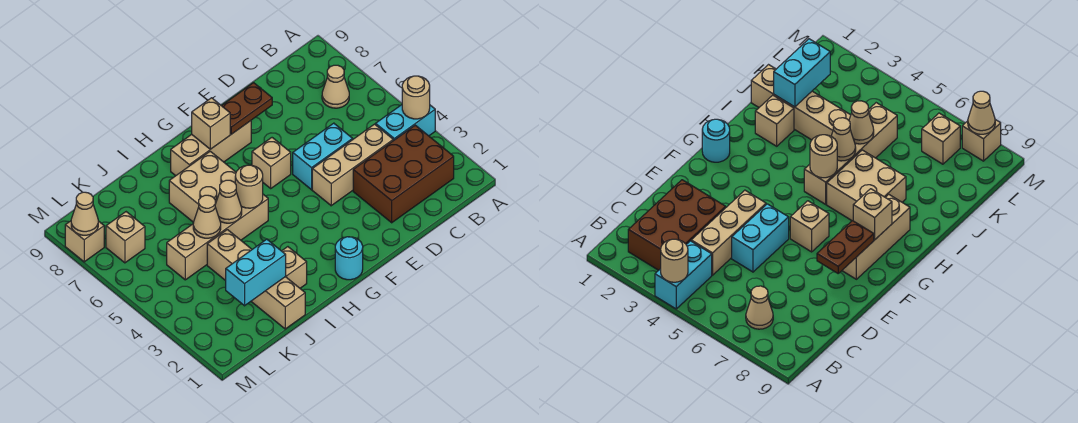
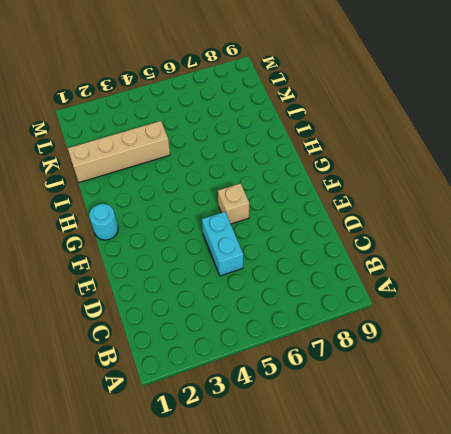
none -> cyan 1x2 brick [376,105,435,141]
none -> brown 2x3 brick [353,125,454,223]
none -> tan 1x1 cone [322,65,349,108]

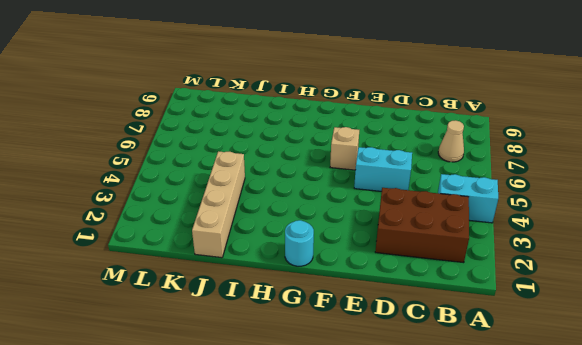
none -> tan 1x3 brick [312,124,393,206]
none -> tan 1x3 brick [171,121,251,176]
none -> tan 1x4 brick [167,194,268,280]

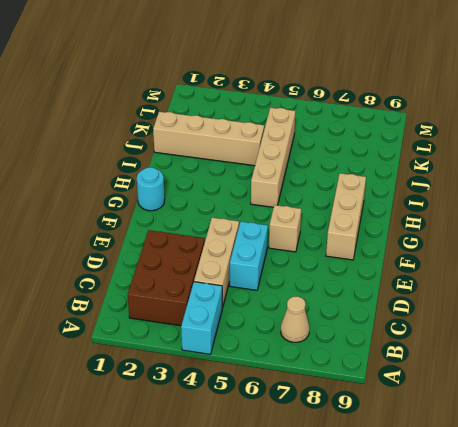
none -> tan 2x2 brick [169,151,236,222]
none -> tan 1x1 brick [282,247,307,288]
none -> tan 1x1 brick [106,212,145,263]

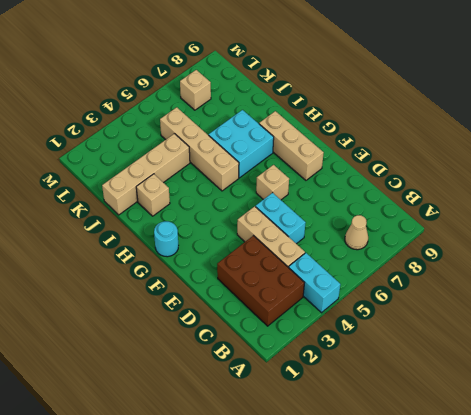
cyan 2x2 brick [209,110,274,178] -> tan 2x2 brick [169,151,236,222]
none -> tan 1x1 brick [65,221,104,262]
none -> tan 1x1 round brick [402,76,430,119]
none -> brown 1x2 plate [222,83,272,134]

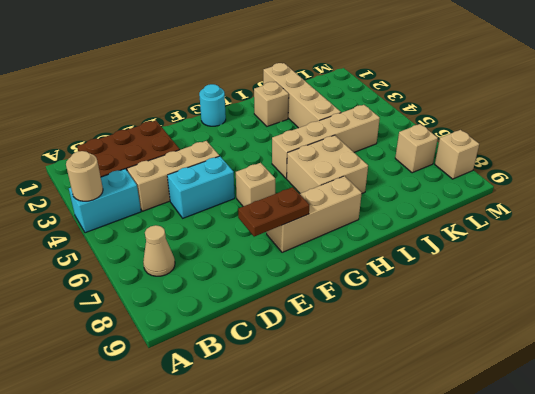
none -> tan 1x1 brick [192,98,230,149]
none -> tan 1x1 round brick [235,165,263,208]
none -> tan 1x1 cone [215,180,242,223]

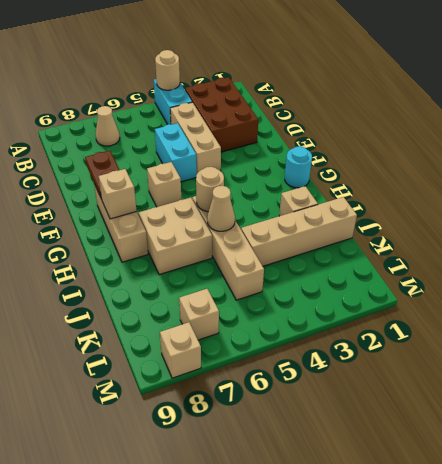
none -> cyan 1x2 brick [226,239,286,306]
none -> tan 1x1 cone [193,195,221,238]
none -> tan 1x1 cone [71,192,98,235]

